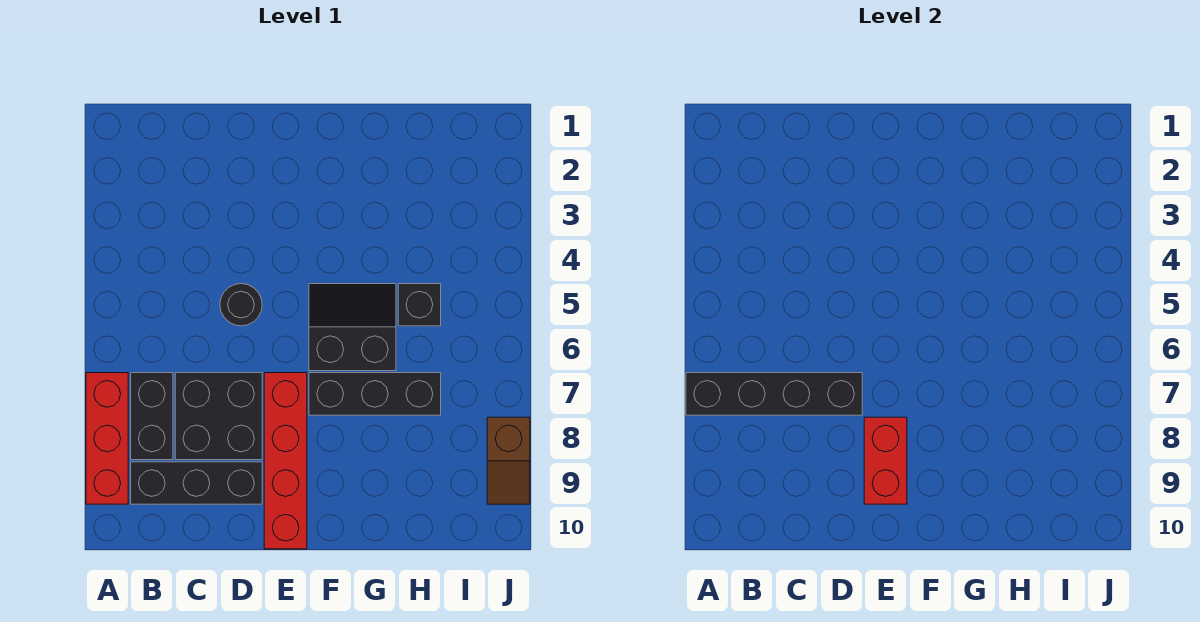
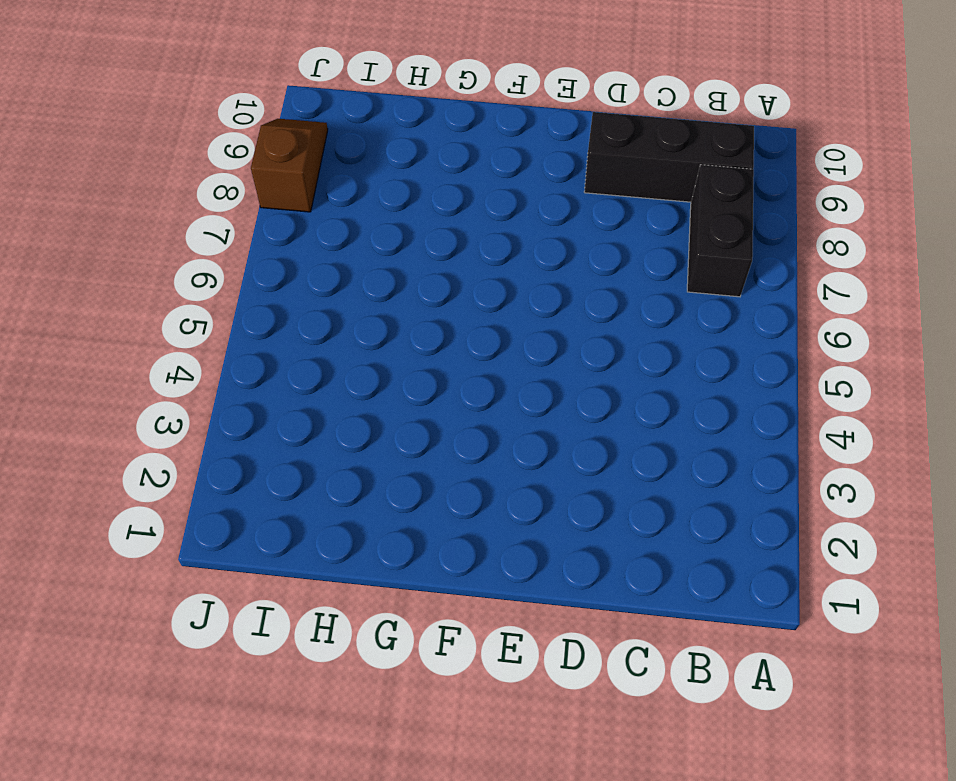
none -> red 1x3 brick [86,373,128,504]
none -> black 2x2 brick [175,373,262,460]
none -> black 1x1 round brick [220,284,262,326]

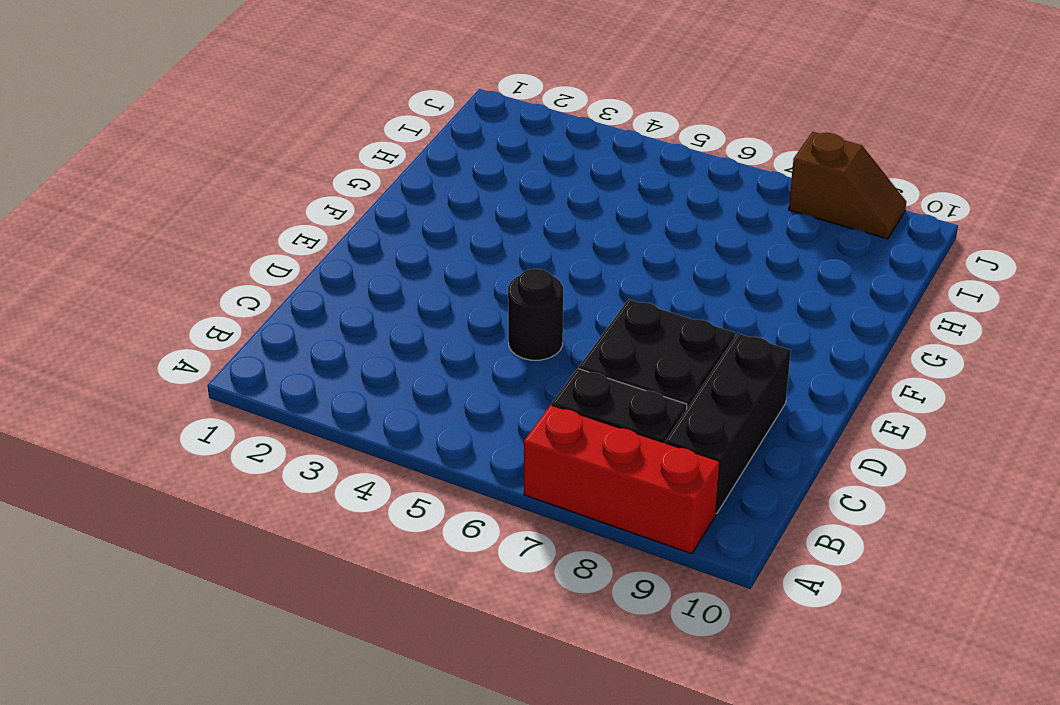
none -> red 1x4 brick [264,373,307,549]
none -> black 2x2 slope [309,284,396,371]
none -> black 1x3 brick [309,373,441,415]

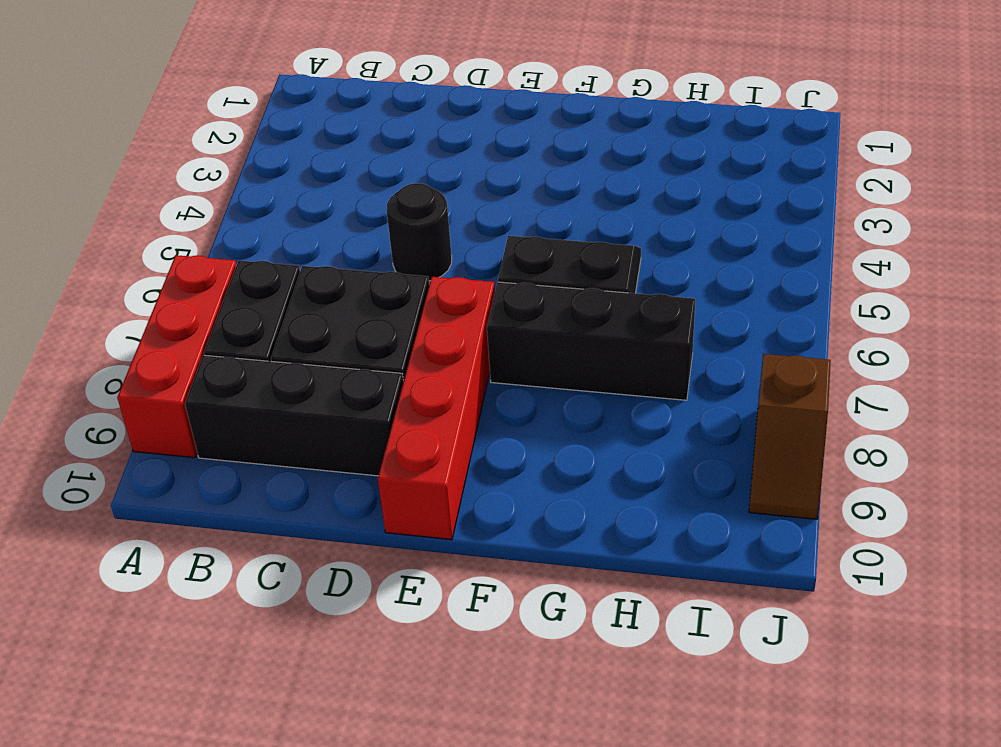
none -> black 1x1 brick [398,284,441,326]
none -> black 1x4 brick [686,373,862,415]
none -> red 1x2 brick [864,417,907,504]

